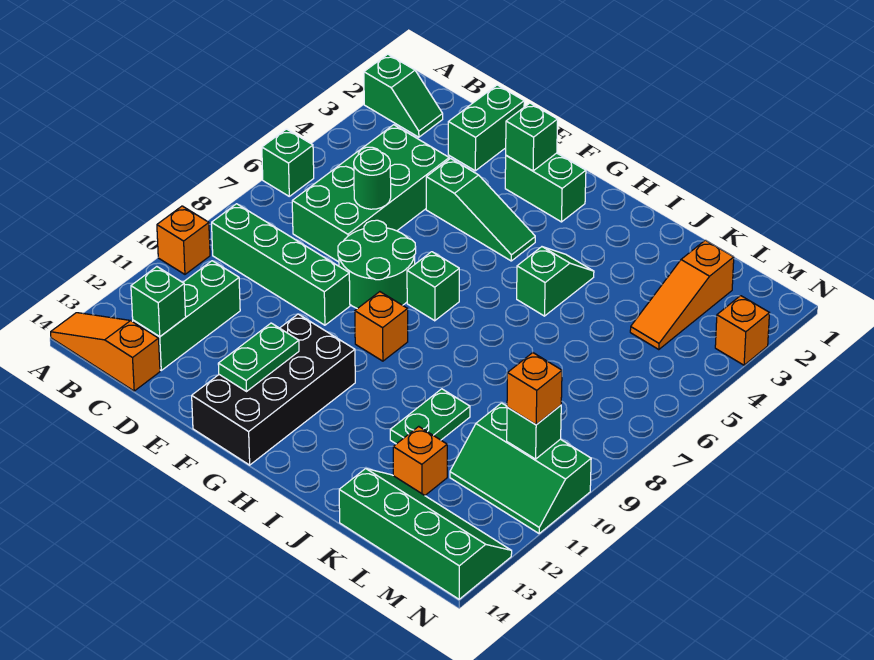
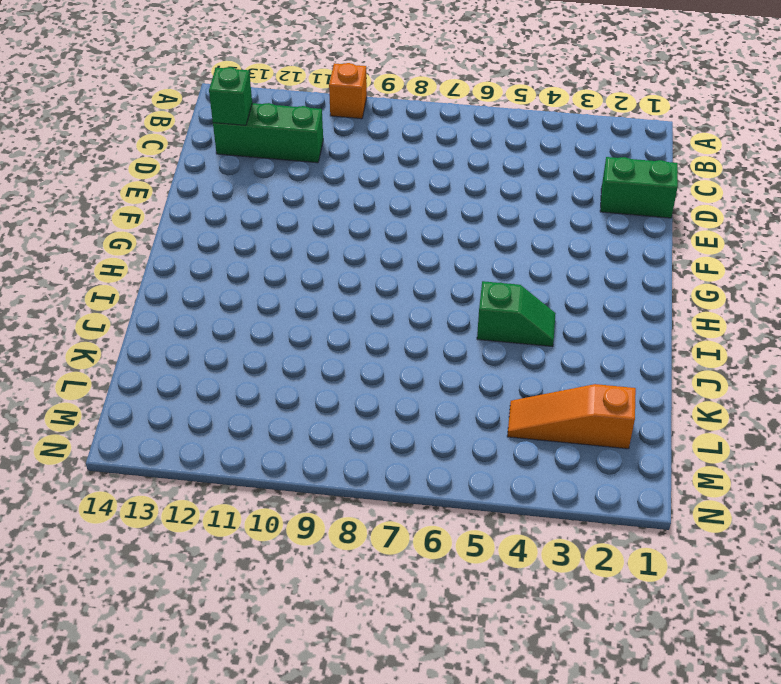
none -> green 1x2 slope [364,54,443,137]
none -> green 1x1 brick [262,129,314,196]
none -> orange 1x3 slope [51,313,160,391]

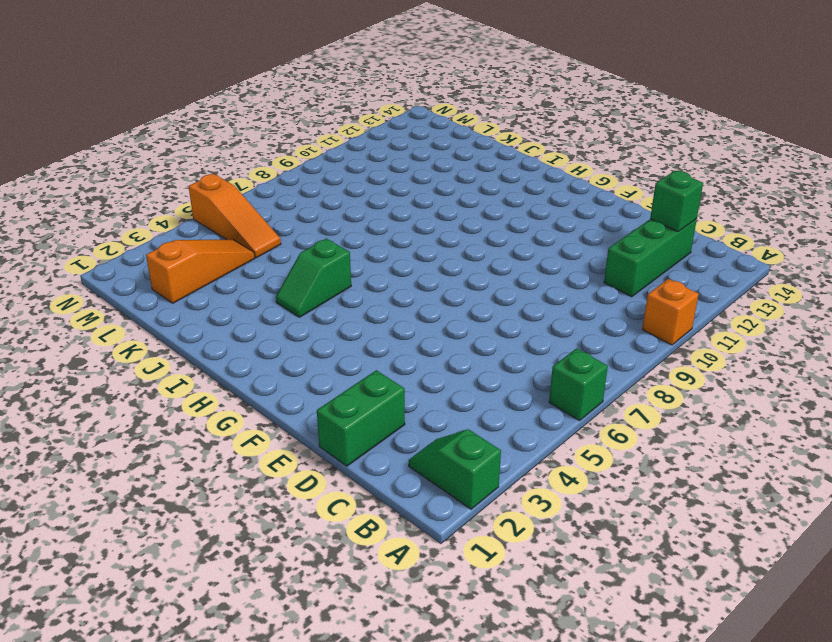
orange 1x3 slope [189,174,281,258] -> orange 1x3 slope moved to [51,313,160,391]
none -> green 1x4 brick [212,204,350,325]
none -> green 2x4 brick [292,125,449,262]
none -> green 1x3 slope [426,159,535,261]

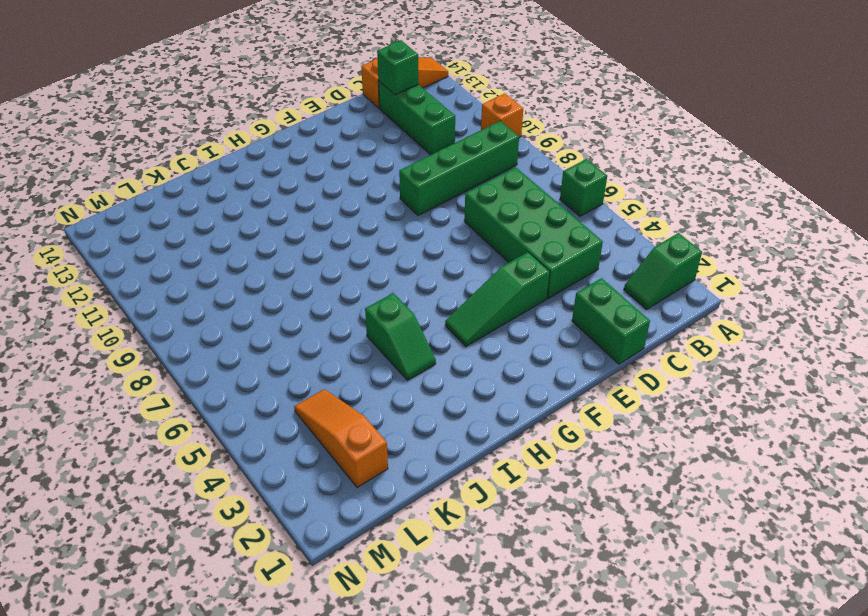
none -> green 2x2 round brick [338,220,416,309]
none -> green 1x2 brick [505,153,586,222]
none -> black 2x4 brick [192,314,355,465]

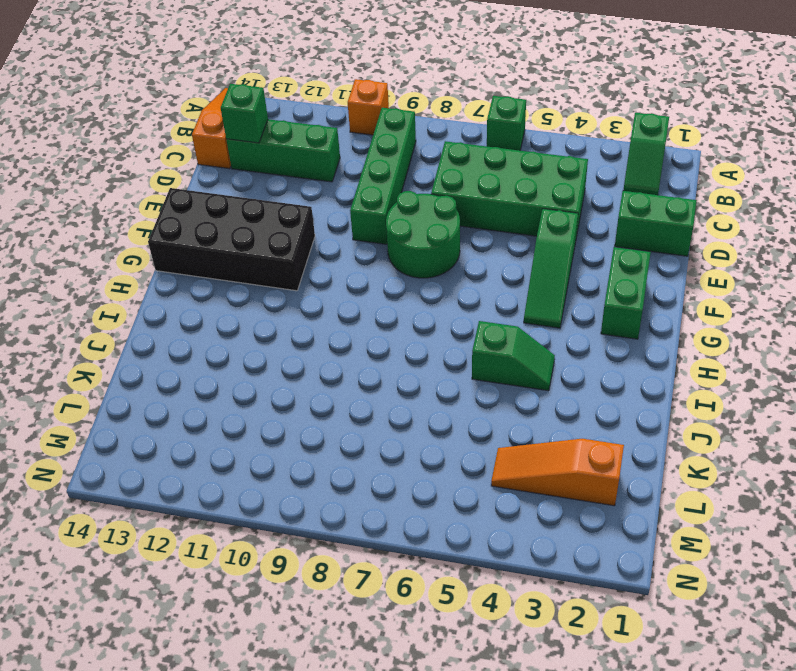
none -> green 1x1 brick [407,252,459,321]
none -> orange 1x1 brick [355,292,408,361]
none -> green 1x2 plate [390,389,470,444]

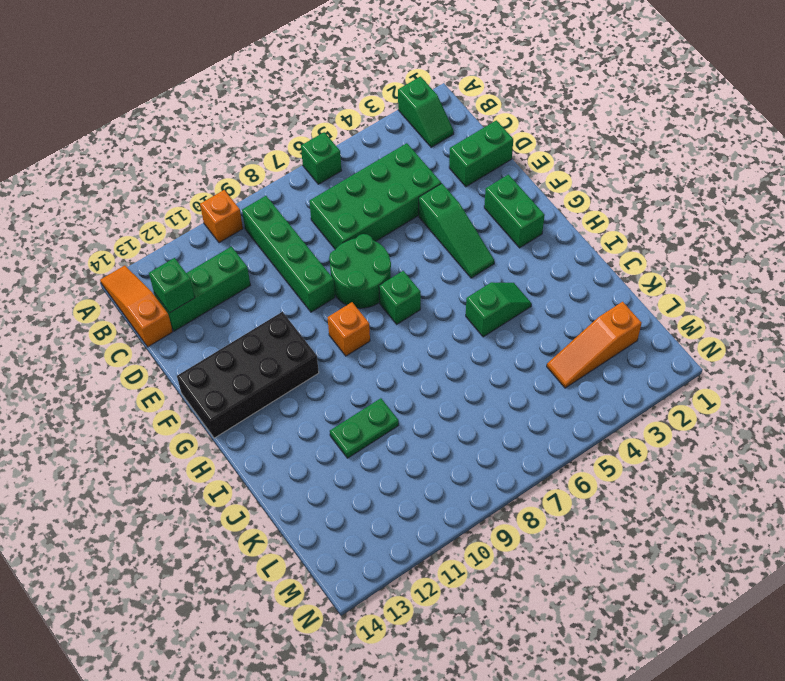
none -> orange 1x1 brick [393,426,447,495]
none -> green 2x4 slope [339,469,512,599]
none -> green 2x3 slope [450,403,591,533]

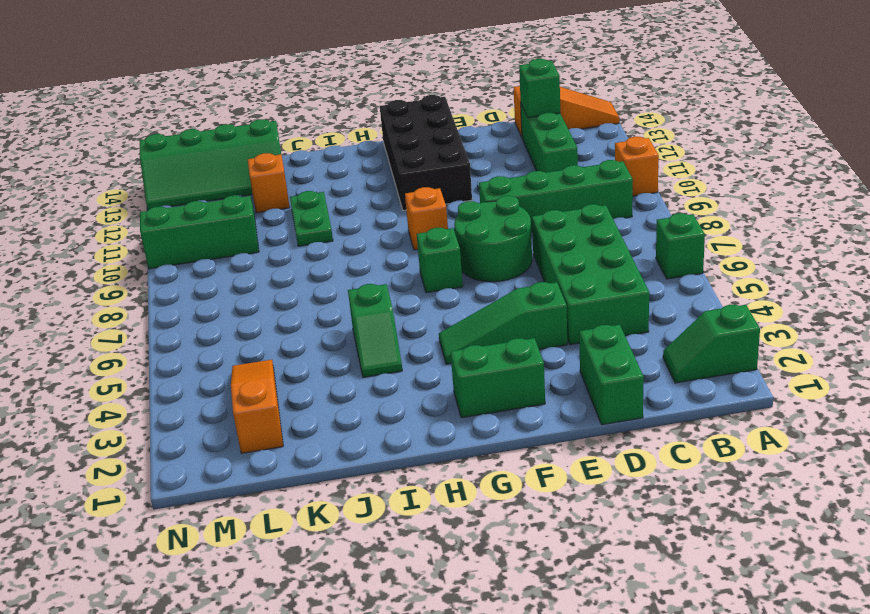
none -> orange 1x1 brick [715,296,769,365]
none -> green 1x1 round brick [354,149,391,209]
none -> green 1x1 brick [506,103,558,171]

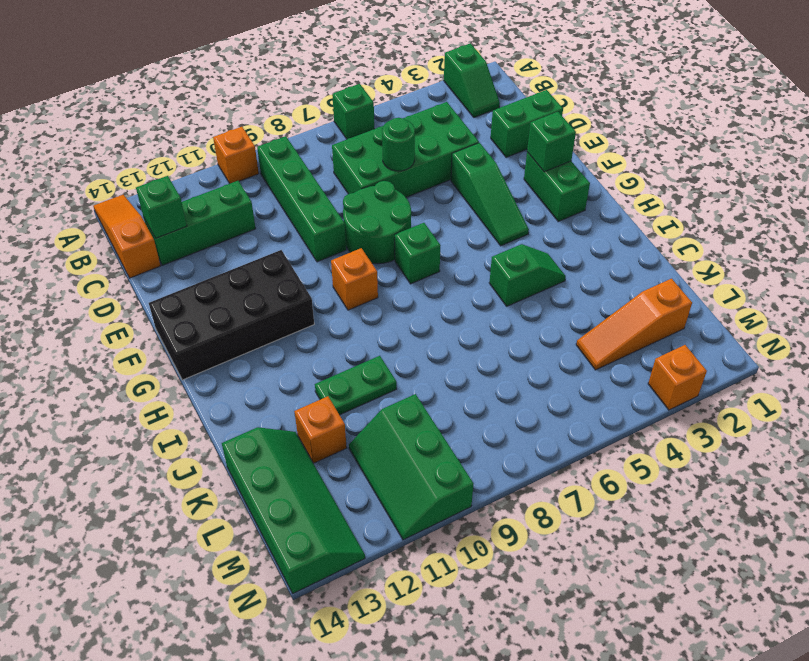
none -> green 1x2 plate [218,323,299,391]
none -> green 1x1 brick [507,405,561,459]
none -> orange 1x1 brick [507,353,562,425]

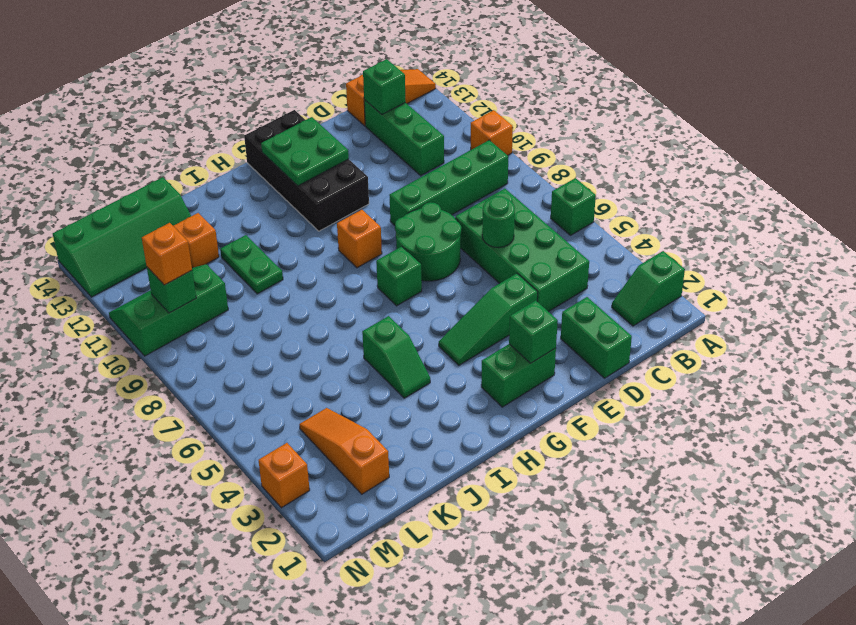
green 2x2 plate [261,117,349,186] -> green 1x2 plate [218,323,299,391]

